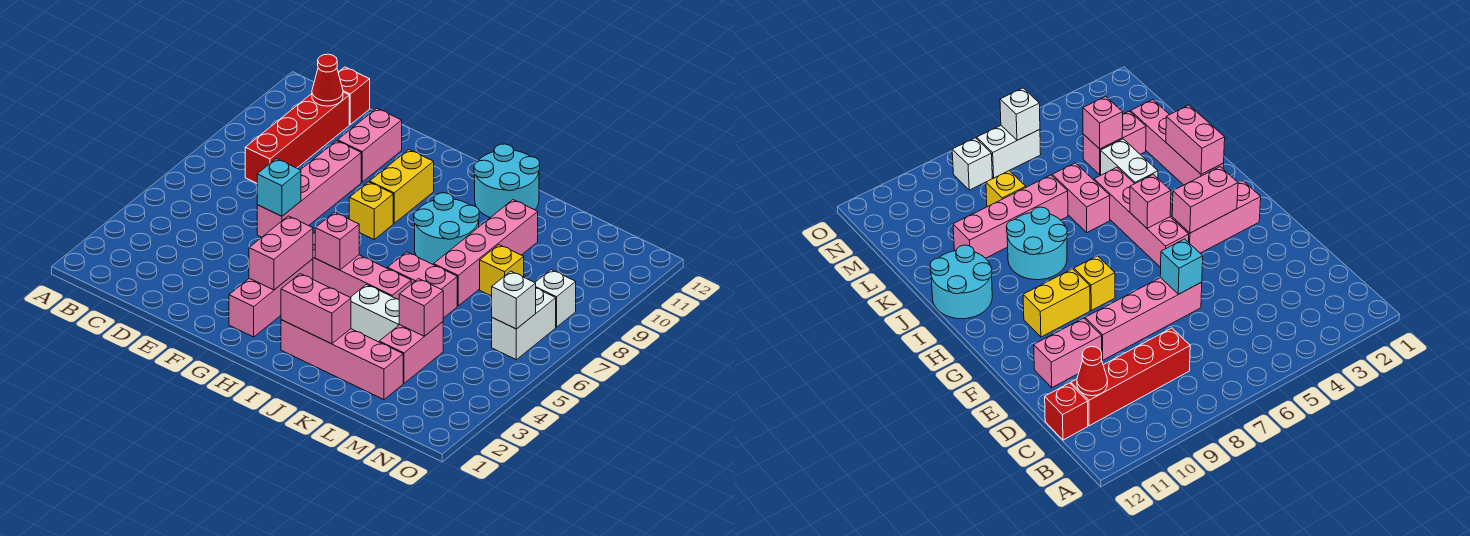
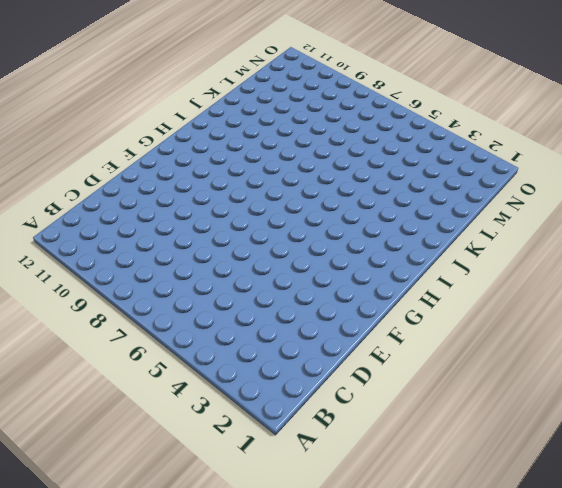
none -> red 1x4 brick [245,92,349,183]
none -> red 1x1 brick [338,67,370,124]
none -> pink 1x4 brick [257,141,361,237]

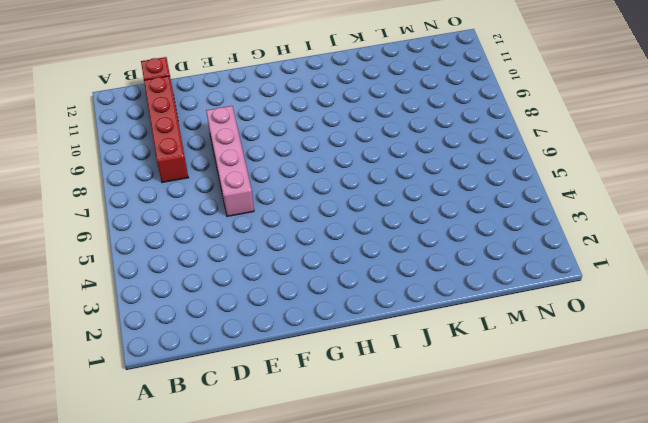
none -> pink 1x2 brick [338,108,402,182]
none -> pink 1x3 brick [229,259,313,337]
none -> pink 1x4 brick [313,233,411,299]

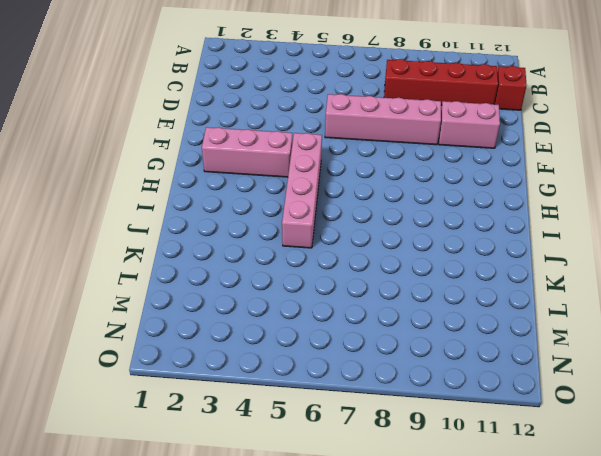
none -> yellow 1x1 brick [349,182,393,239]
none -> yellow 1x2 brick [370,150,434,223]
none -> pink 1x4 brick [281,320,403,400]

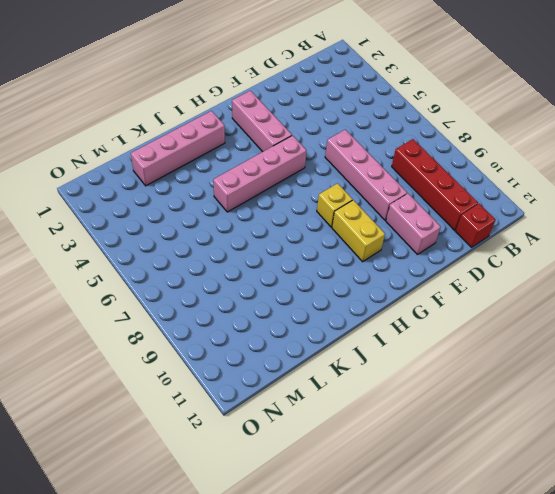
none -> cyan 2x2 round brick [414,193,479,265]
none -> cyan 2x2 round brick [474,144,540,218]
none -> white 1x2 brick [351,285,399,342]

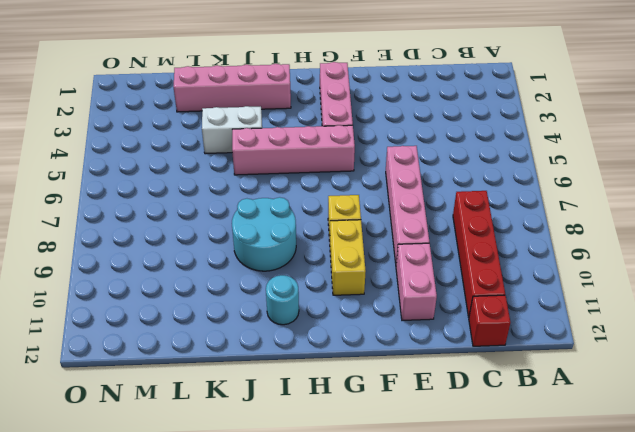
cyan 1x1 round brick [266,275,299,325] -> cyan 2x2 round brick [474,144,540,218]
none -> pink 1x2 brick [387,252,457,318]
none -> pink 1x4 brick [434,200,538,306]
none -> pink 1x2 brick [379,322,443,383]

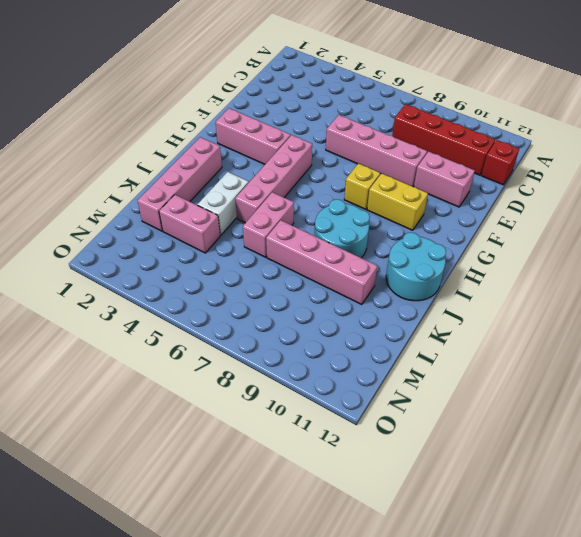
none -> yellow 1x1 brick [480,245,524,296]
none -> white 1x2 brick [492,288,556,360]
none -> white 1x1 brick [535,270,576,327]

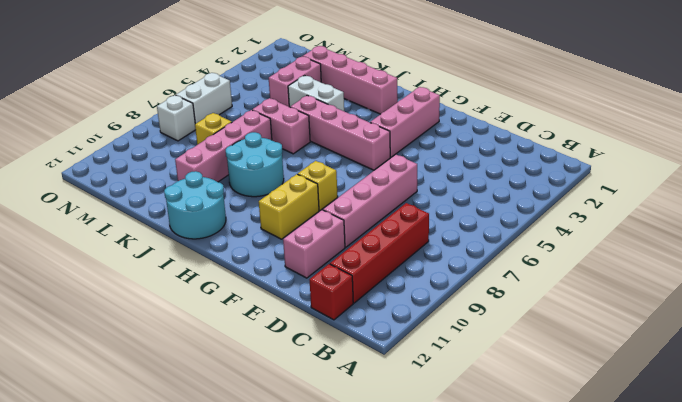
none -> red 1x1 cone [312,54,343,106]
none -> cyan 1x1 brick [257,159,301,216]
none -> pink 1x2 brick [249,216,313,290]

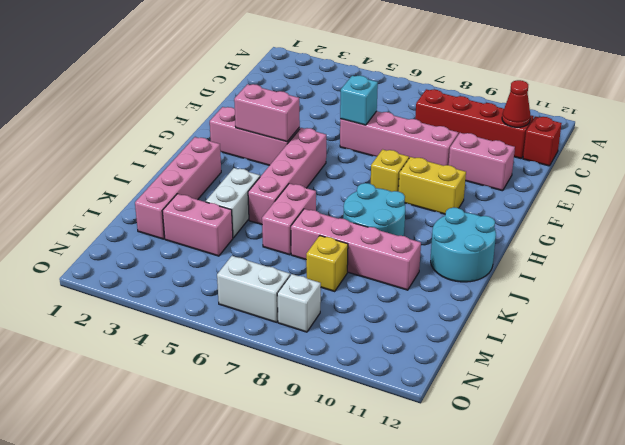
none -> pink 1x1 brick [315,212,359,270]
none -> pink 1x2 brick [281,274,351,344]
none -> pink 1x1 brick [399,279,443,336]

